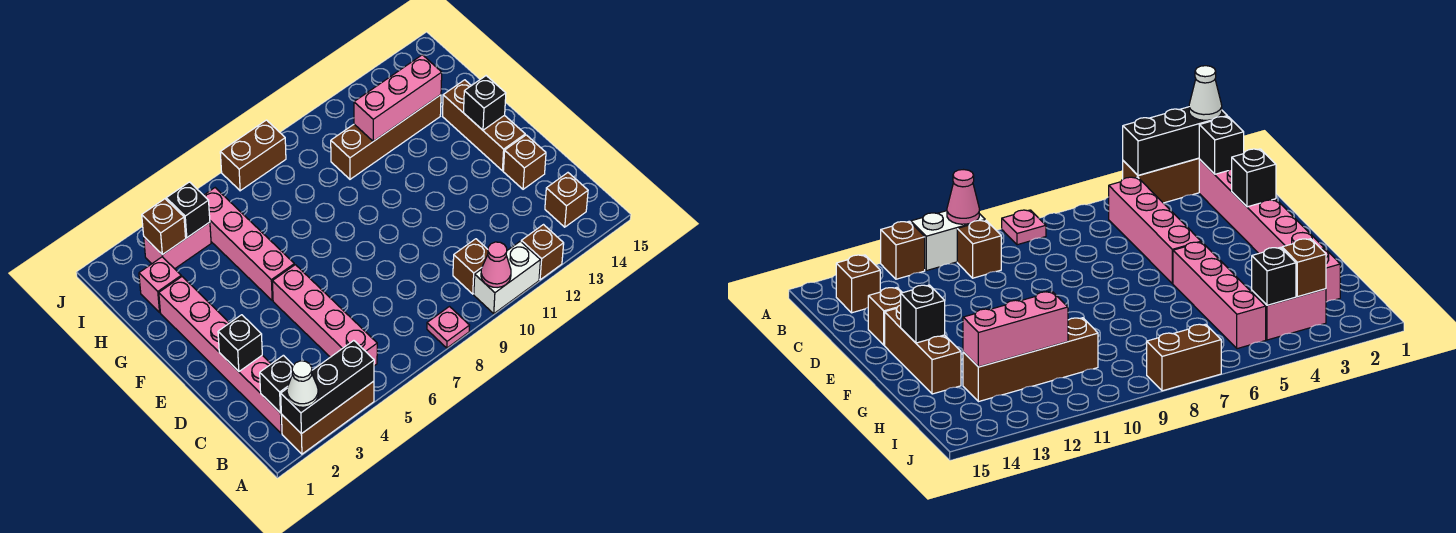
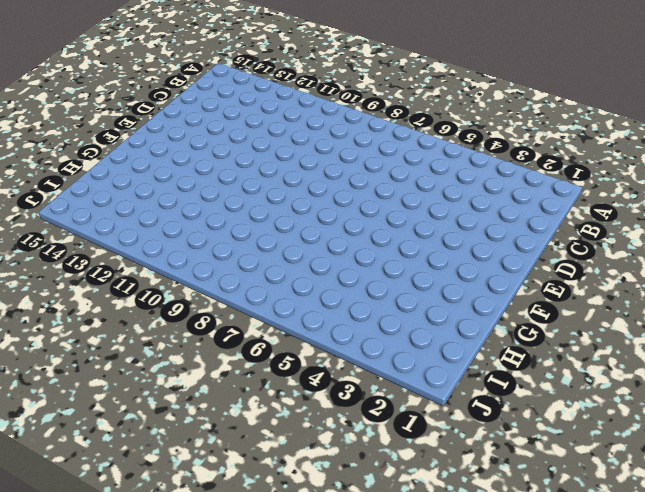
none -> brown 1x3 brick [281,381,374,454]
none -> pink 1x1 plate [427,307,470,348]
none -> white 1x2 brick [474,241,540,314]

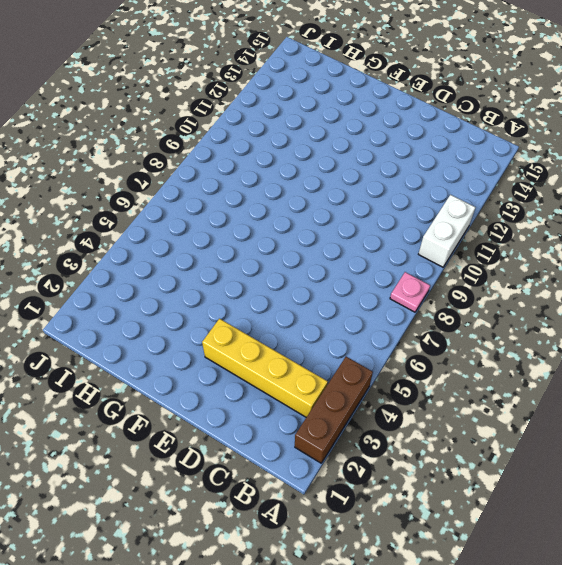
yellow 1x4 brick [202,319,328,417] -> none
none -> brown 1x1 brick [521,225,564,280]
none -> pink 1x6 brick [159,277,282,433]
none -> pink 1x4 brick [272,265,377,366]

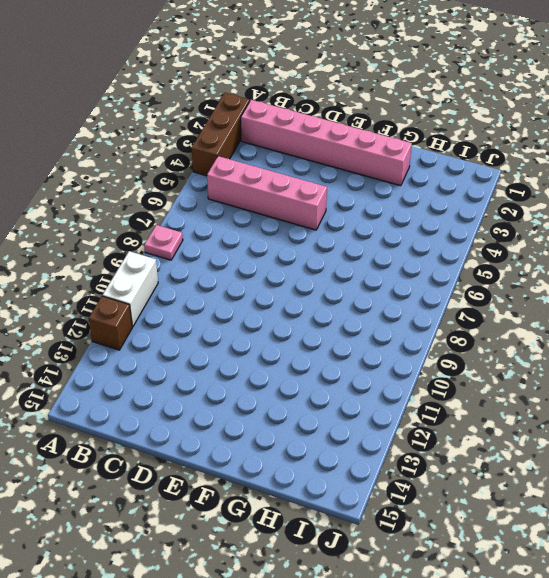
none -> brown 1x1 brick [453,239,488,294]
none -> brown 1x1 brick [545,173,588,227]
none -> brown 1x1 brick [503,135,546,189]

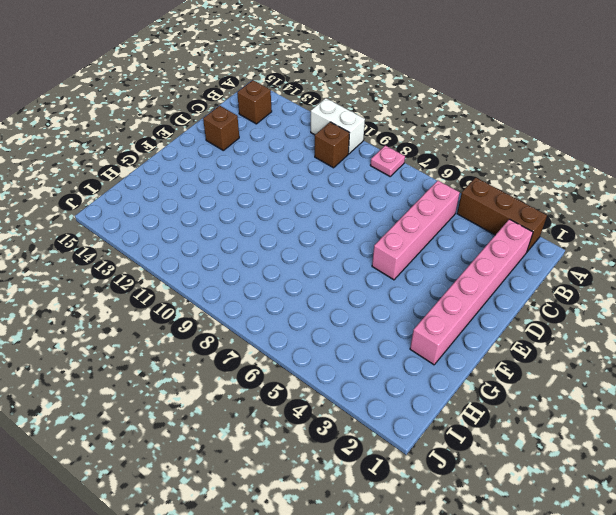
none -> brown 1x1 brick [521,225,564,280]
none -> brown 1x3 brick [442,80,525,171]
none -> pink 1x4 brick [204,188,294,300]

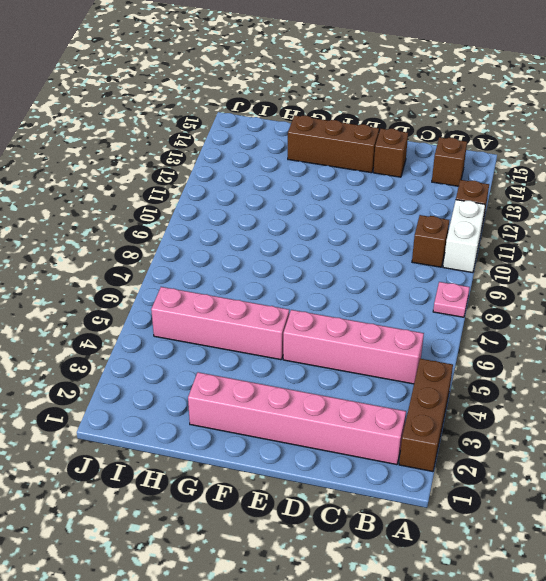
none -> pink 1x1 brick [139,257,181,312]
none -> brown 1x4 brick [331,95,441,179]
none -> pink 1x2 brick [144,222,211,269]

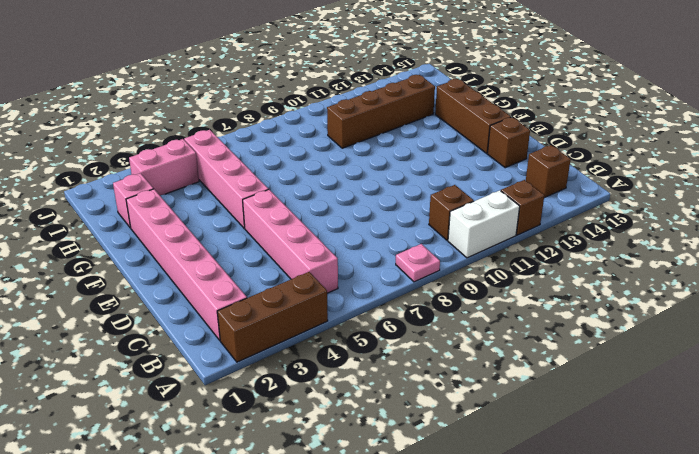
none -> brown 1x2 brick [220,120,286,191]
none -> black 1x3 brick [281,341,374,434]
none -> pink 1x1 cone [481,242,511,288]

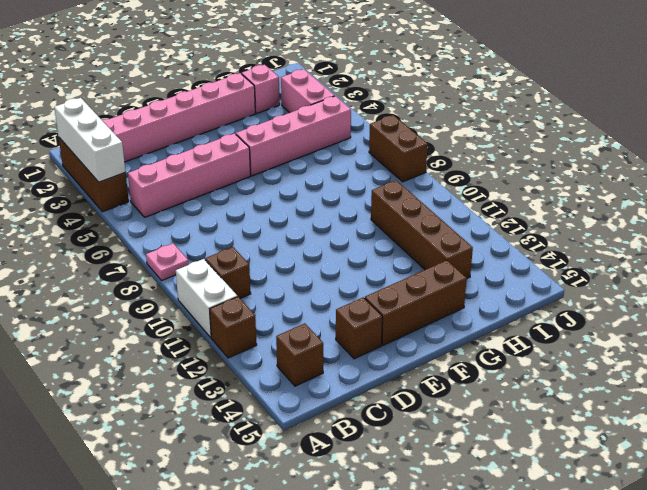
white 1x3 brick [54,98,126,182] -> black 1x3 brick [281,341,374,434]
none -> pink 1x1 cone [481,242,511,288]
none -> black 1x1 brick [260,355,293,413]
none -> black 1x1 brick [218,315,262,371]

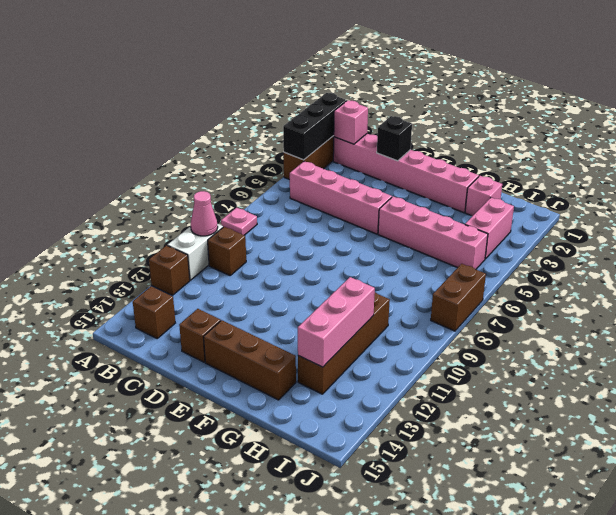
pink 1x1 brick [334,100,368,144] -> black 1x1 brick [260,355,293,413]
none -> black 1x1 brick [464,76,506,130]
none -> brown 1x1 brick [142,199,186,255]
none -> black 1x1 brick [166,182,210,238]

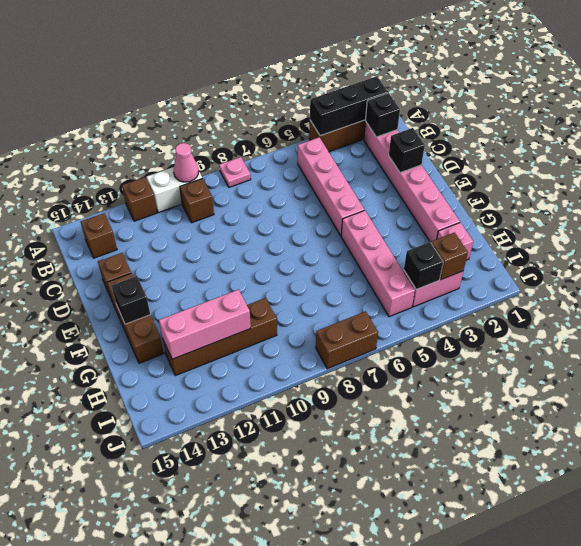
none -> white 1x1 cone [287,361,318,407]

